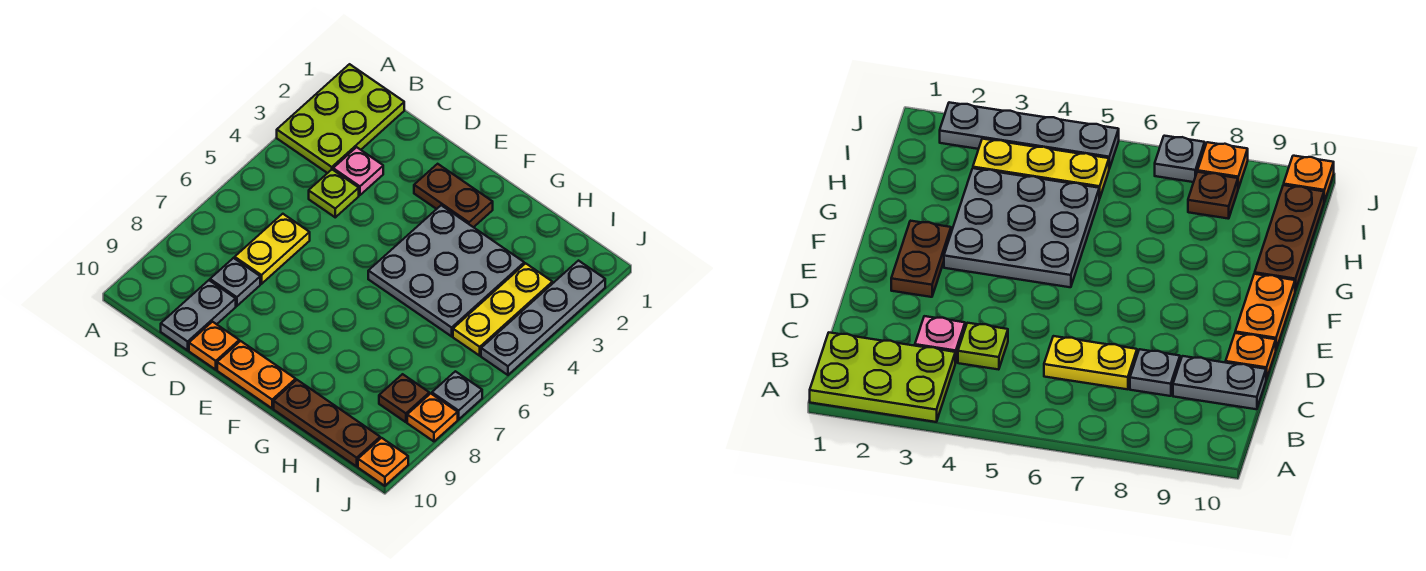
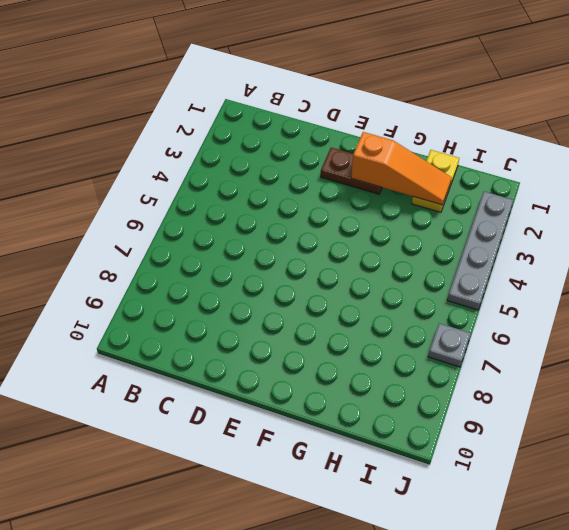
orange 1x3 slope [351,132,452,205] -> none
yellow 1x2 plate [412,150,459,212] -> yellow 1x2 plate moved to [235,214,310,284]
none -> lime 2x3 plate [277,64,404,173]
none -> pink 1x1 plate [333,147,383,195]
none -> lime 1x1 plate [309,170,359,217]

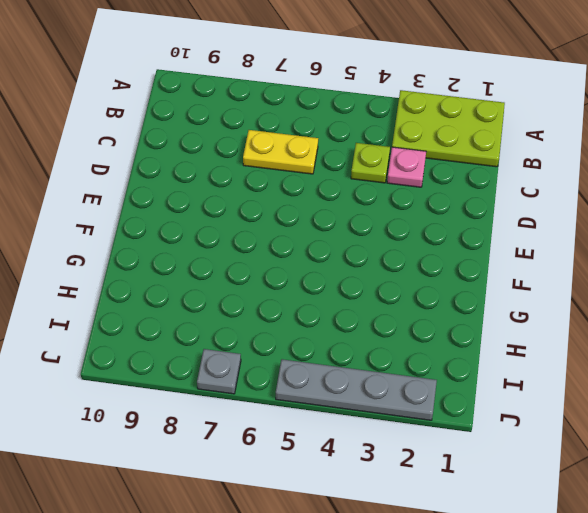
none -> grey 1x1 plate [210,258,260,306]
none -> grey 1x2 plate [161,280,236,350]
none -> orange 1x1 plate [189,322,239,370]

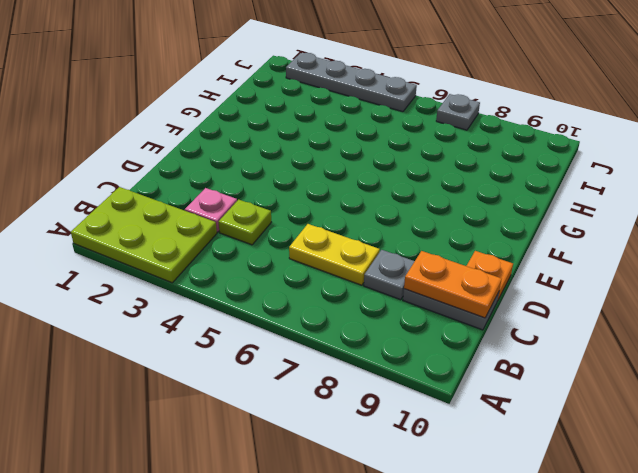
orange 1x2 plate [404,251,502,318] -> orange 1x2 plate turned to [217,341,296,408]
none -> brown 1x2 plate [414,164,493,227]
none -> grey 3x3 plate [368,205,524,336]
none -> brown 1x3 plate [274,380,380,466]

